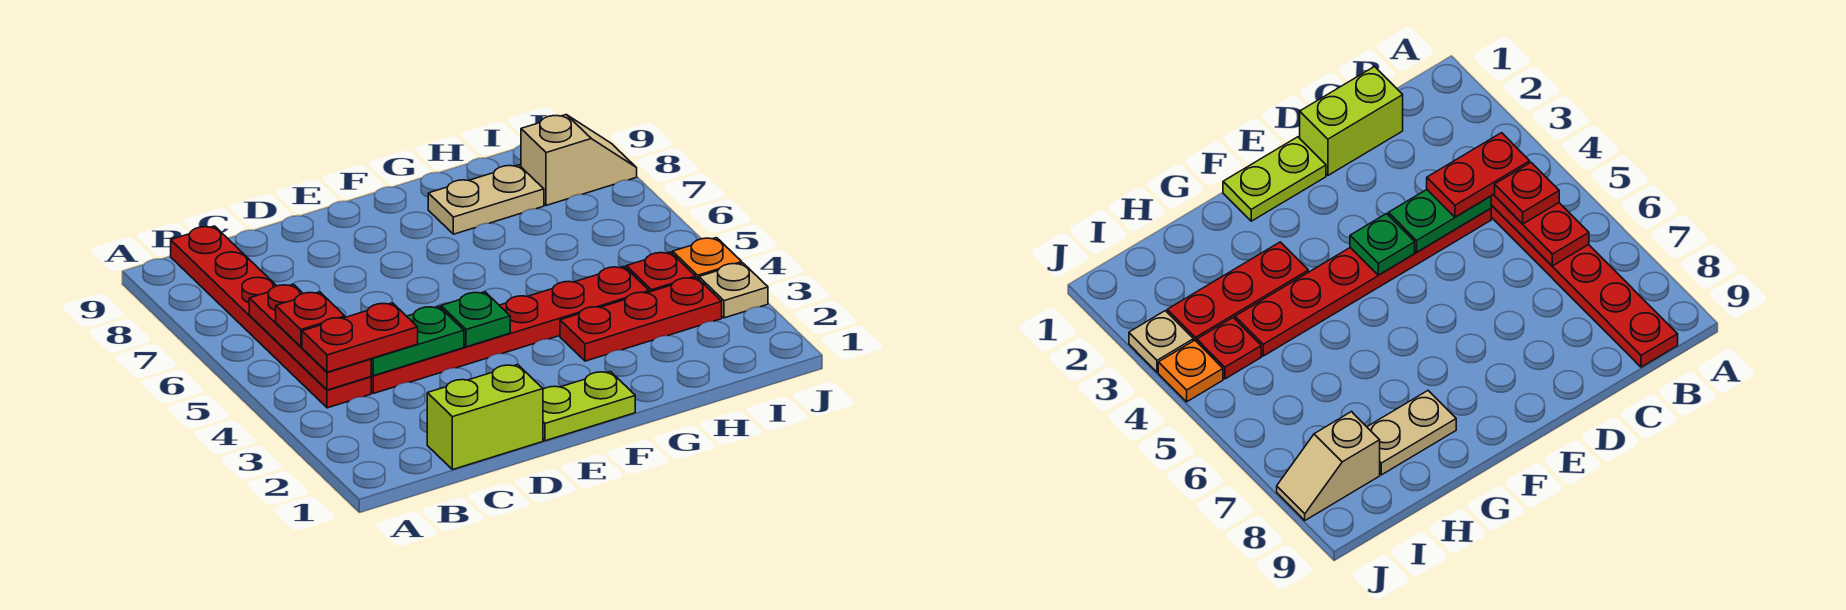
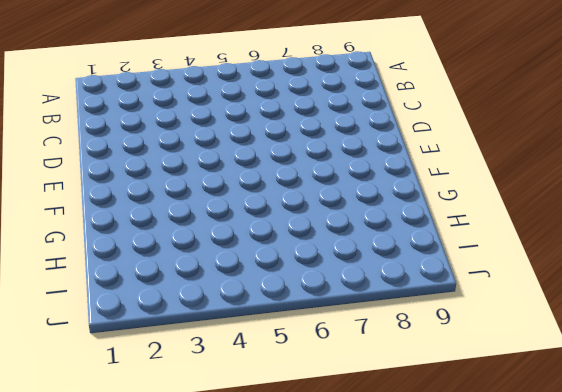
none -> red 1x6 plate [171,226,371,408]
none -> lime 1x2 brick [427,364,543,470]
none -> red 1x6 plate [371,267,649,393]

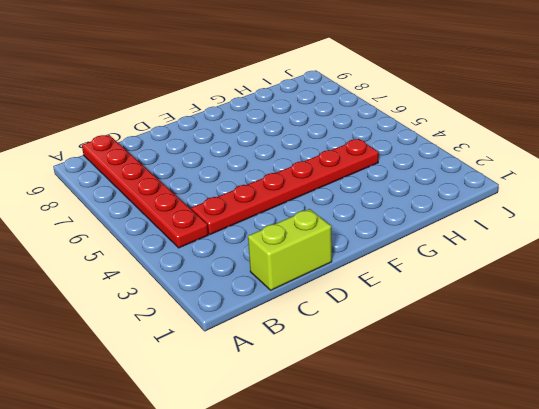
none -> lime 1x2 plate [543,371,635,441]
none -> red 1x3 plate [560,277,722,361]
none -> tan 1x2 plate [428,165,544,234]

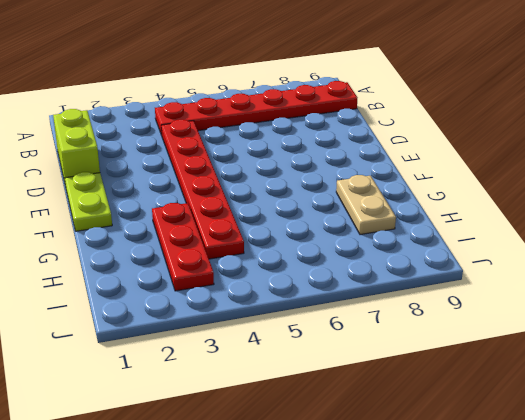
none -> red 1x1 plate [626,252,695,292]
none -> tan 1x2 slope [521,115,637,205]
none -> tan 1x1 plate [699,263,768,318]

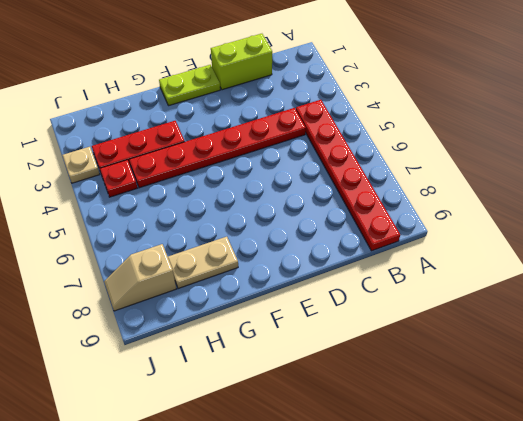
none -> orange 1x1 plate [673,238,742,279]
none -> red 1x3 plate [249,284,371,390]
none -> green 1x2 plate [371,306,464,376]

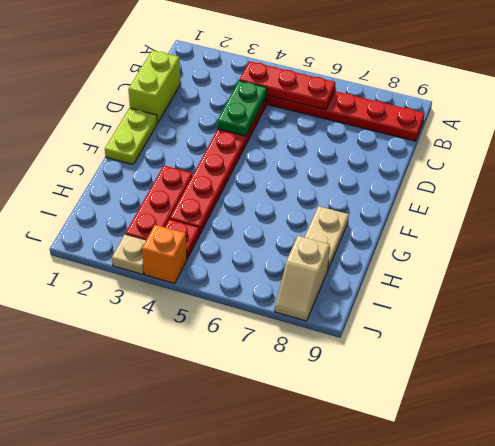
orange 1x1 brick [142,225,187,284] -> orange 1x1 plate [673,238,742,279]
none -> green 1x1 plate [441,292,510,347]
none -> red 1x2 plate [302,303,418,372]
none -> red 1x1 plate [276,292,345,347]

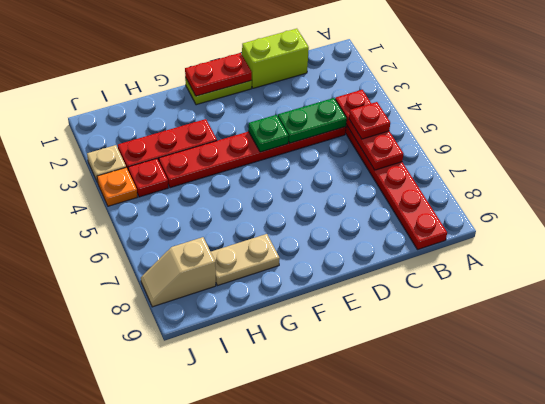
red 1x2 plate [185,53,252,96] -> red 1x2 plate moved to [302,303,418,372]

